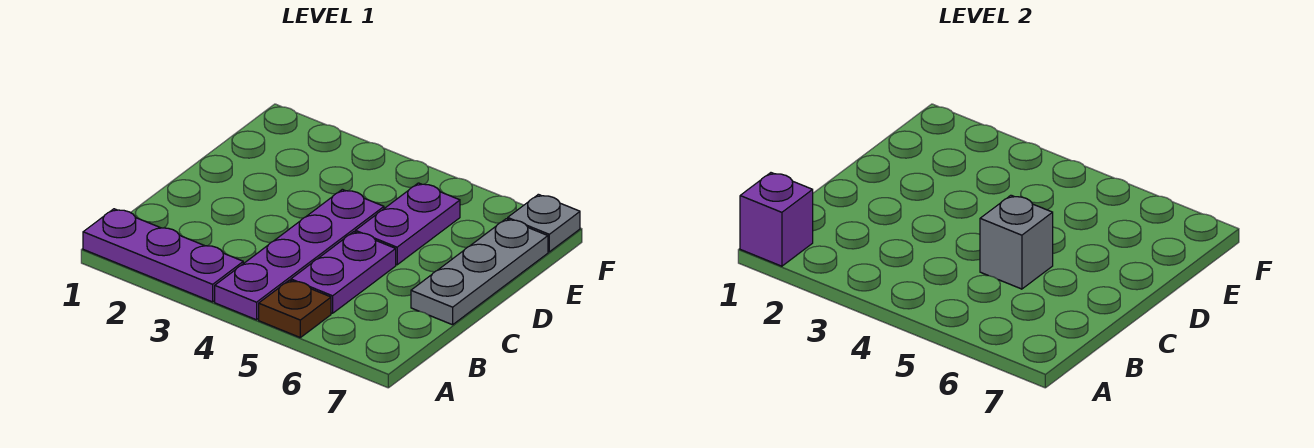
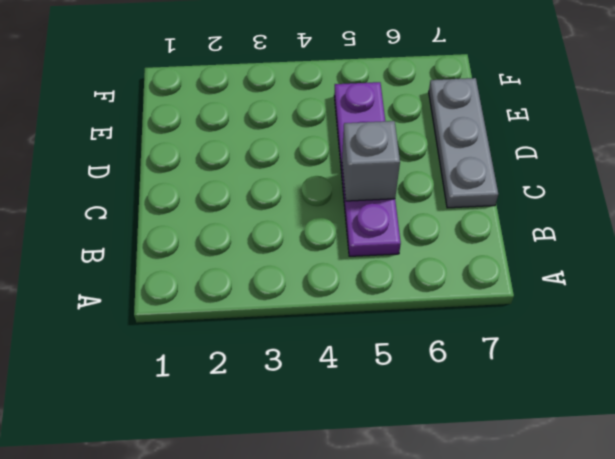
none -> purple 1x3 plate [83,209,243,302]
none -> purple 1x4 plate [215,189,384,320]

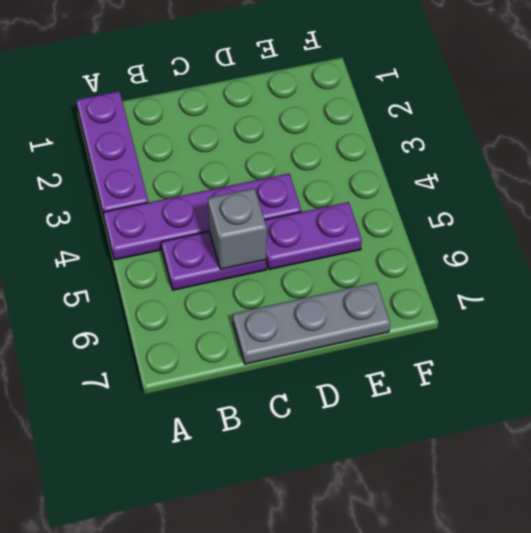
none -> brown 1x1 plate [259,280,331,337]
none -> grey 1x1 plate [508,194,580,252]

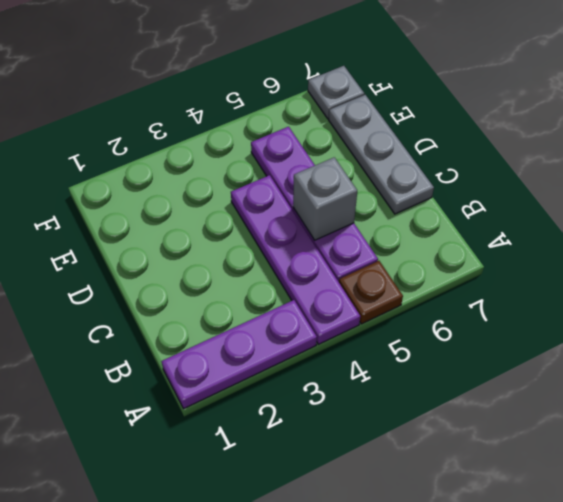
none -> purple 1x1 brick [740,173,813,266]

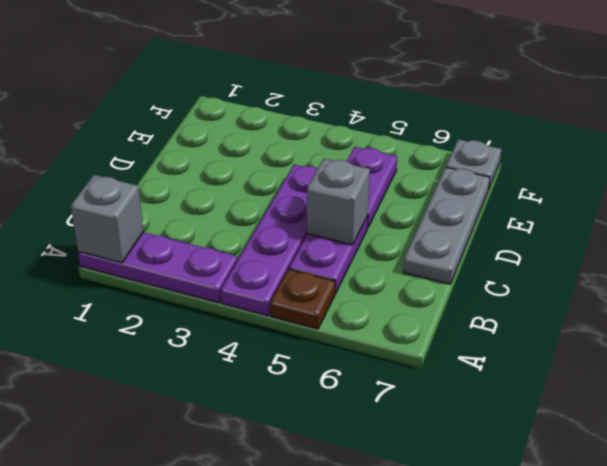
grey 1x1 brick [71,175,143,263] -> purple 1x1 brick [740,173,813,266]

